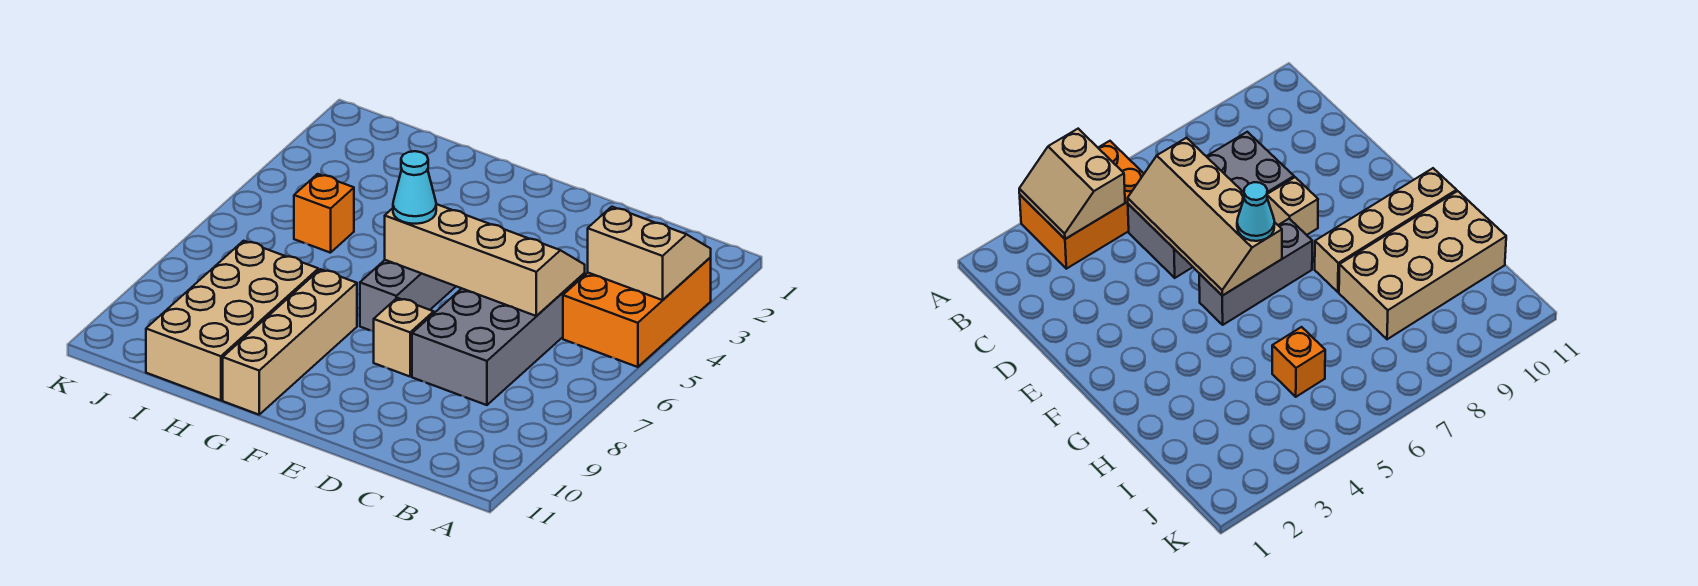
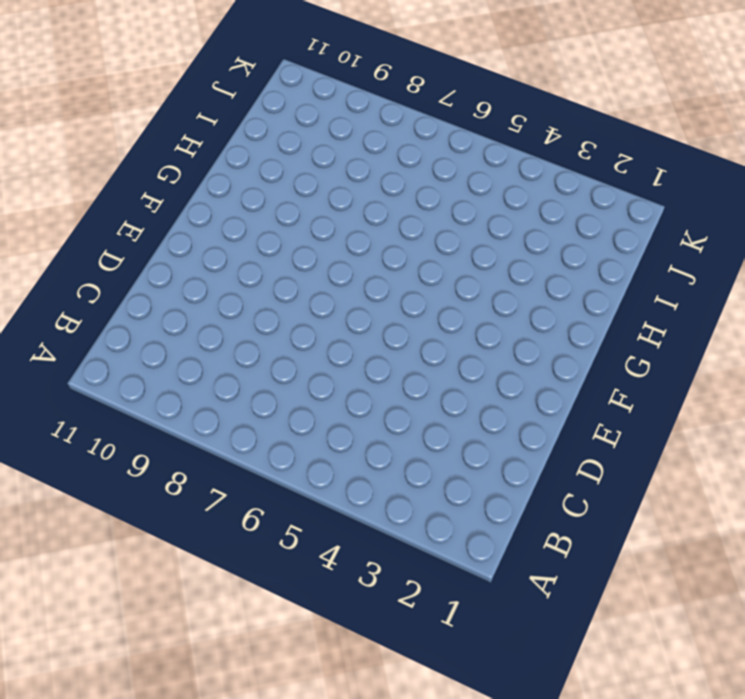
none -> orange 2x3 brick [563,258,711,367]
none -> grey 2x4 brick [412,274,585,405]

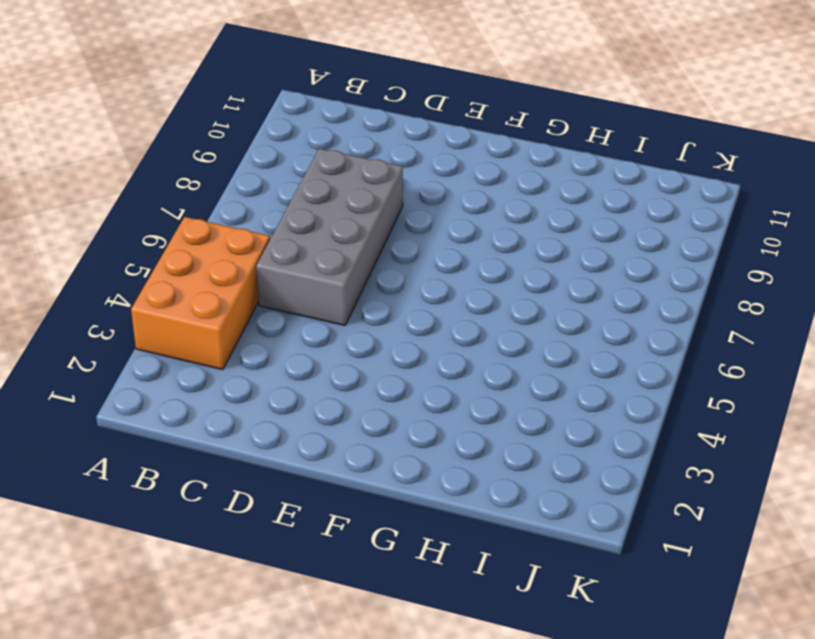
none -> tan 1x1 brick [374,298,434,376]
none -> grey 1x3 brick [360,260,456,331]

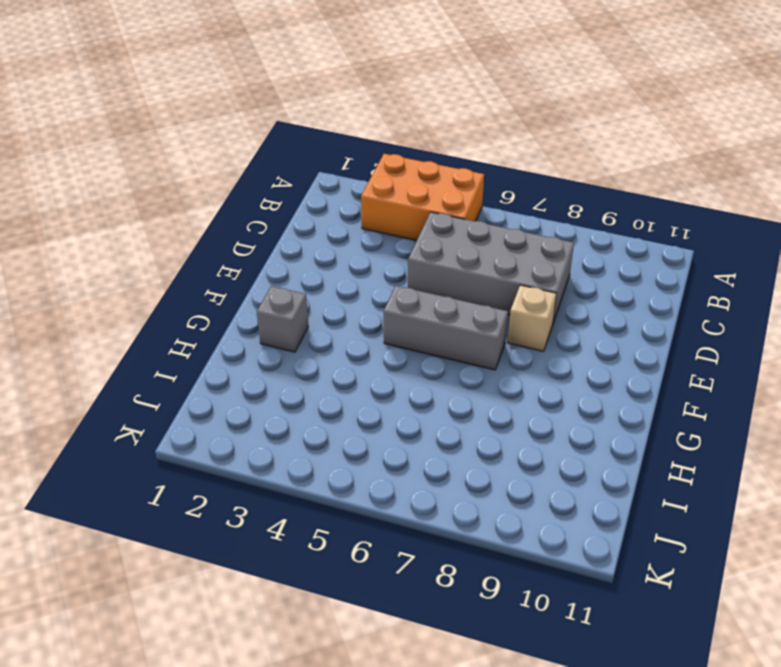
grey 1x1 brick [257,286,308,352] -> none
none -> tan 1x4 brick [223,269,357,415]
none -> tan 2x4 brick [146,241,318,400]

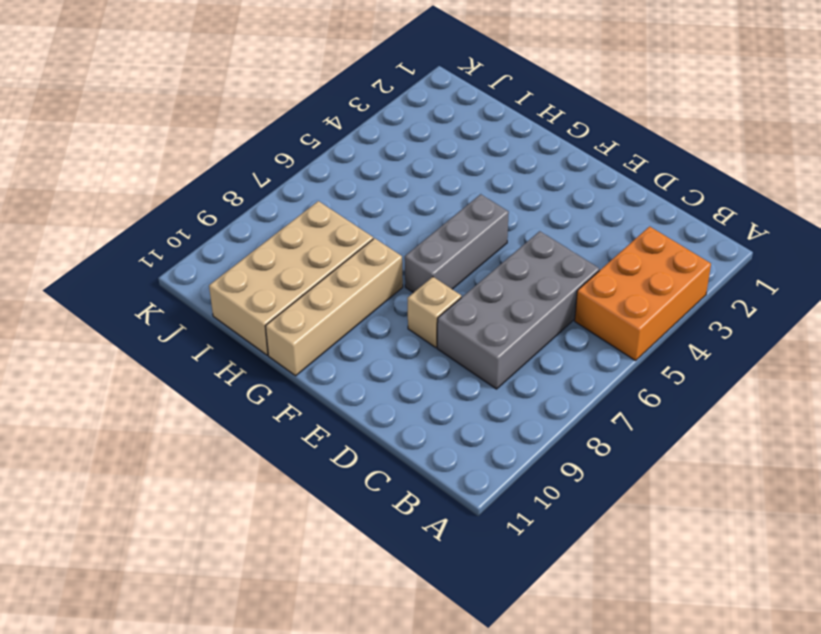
none -> orange 1x1 brick [294,174,354,253]
none -> tan 2x2 slope [588,207,711,300]

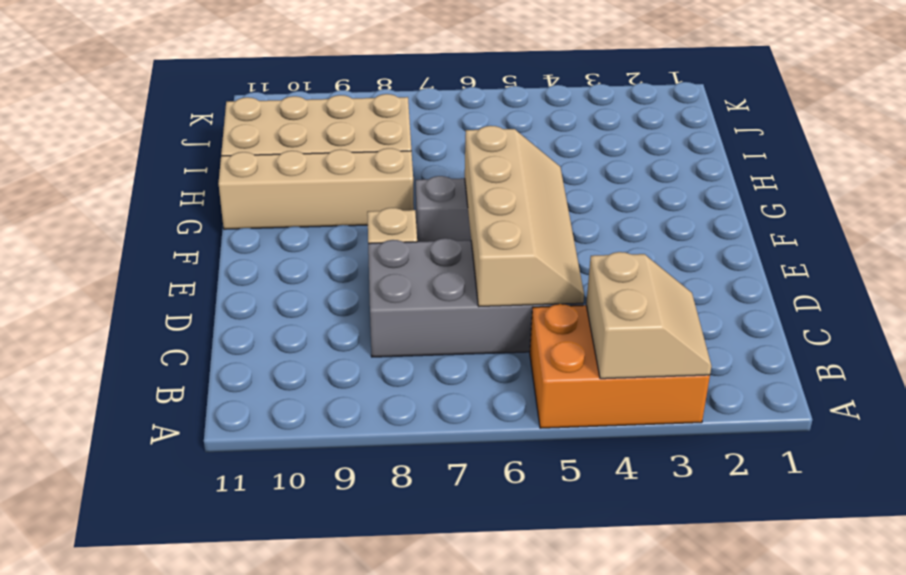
none -> orange 1x1 brick [294,174,354,253]
none -> cyan 1x1 cone [393,151,436,224]

